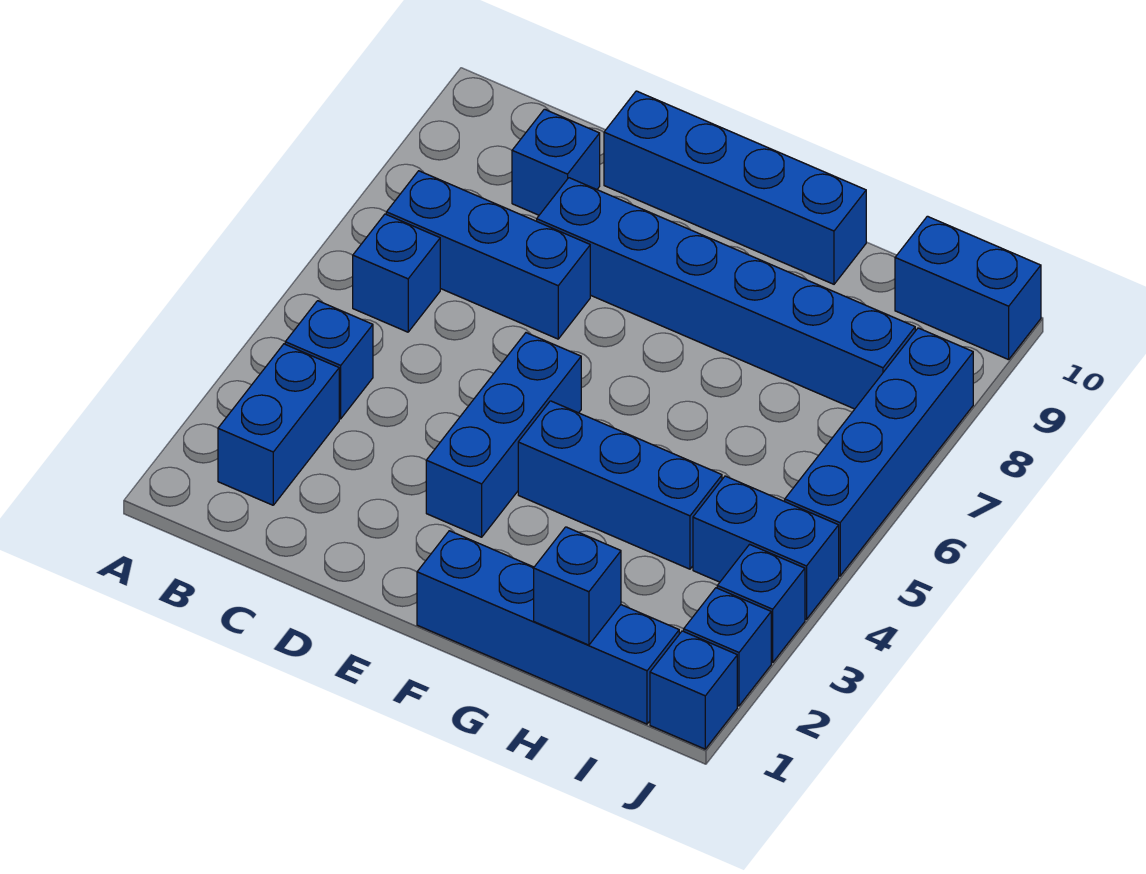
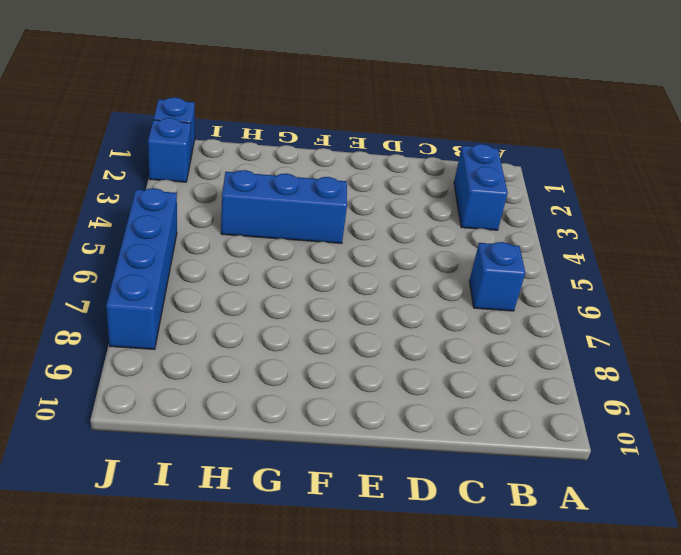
none -> blue 1x1 brick [285,301,373,419]
none -> blue 1x3 brick [386,171,590,339]
none -> blue 1x1 brick [512,109,600,215]

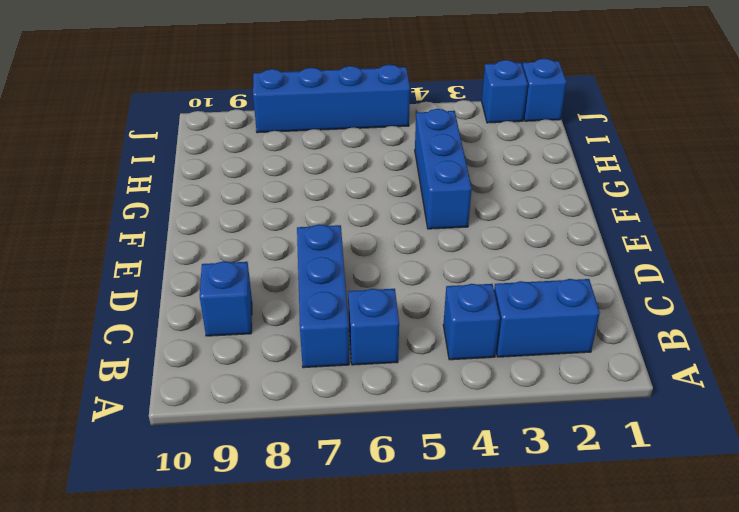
none -> blue 1x6 brick [537,178,915,409]
none -> blue 1x4 brick [604,91,866,284]
none -> blue 1x3 brick [426,333,581,537]

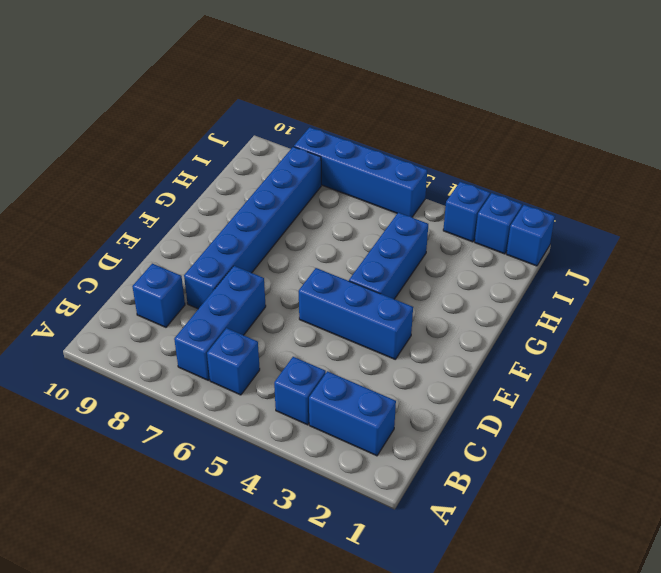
none -> blue 1x4 brick [604,91,866,284]
none -> blue 1x4 brick [417,531,679,724]
none -> blue 1x2 brick [693,476,839,619]

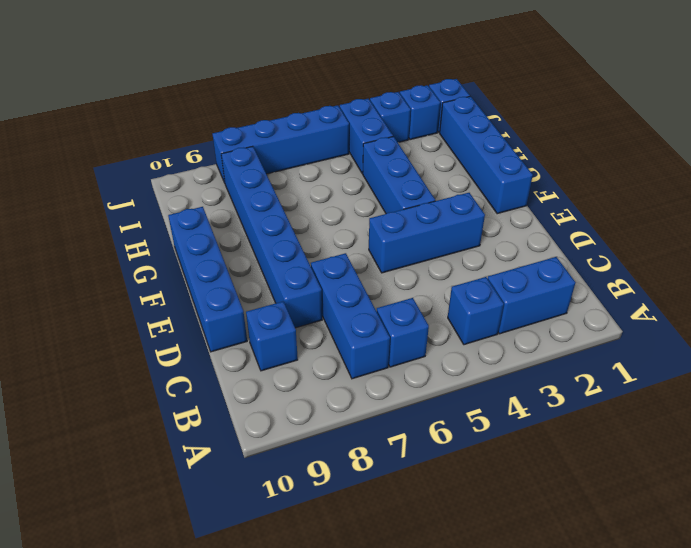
none -> blue 1x2 brick [895,216,1041,360]
none -> blue 1x1 brick [534,527,621,645]

